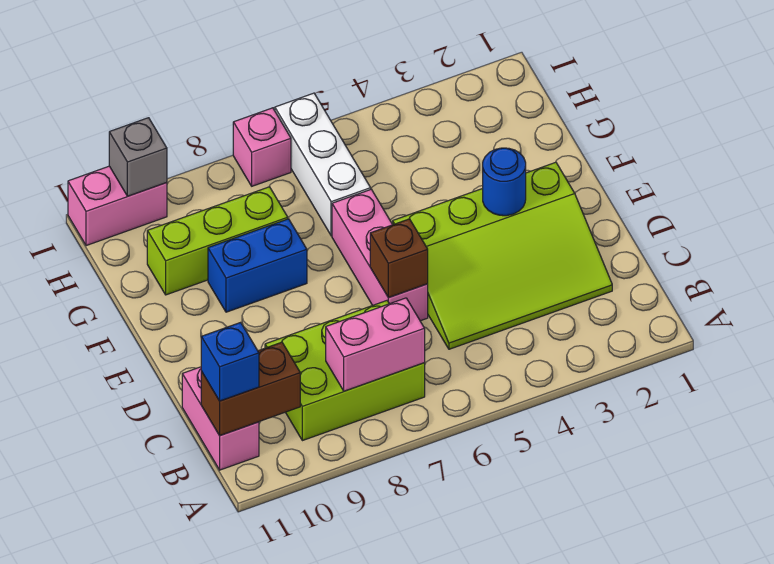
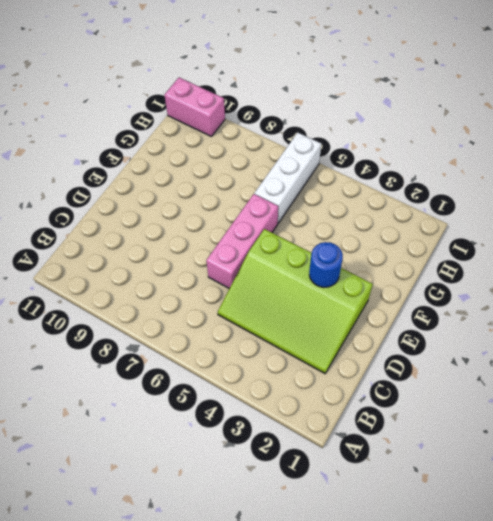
none -> lime 2x3 brick [265,301,425,441]
none -> pink 1x2 brick [182,367,259,470]
none -> blue 1x2 brick [208,219,307,312]

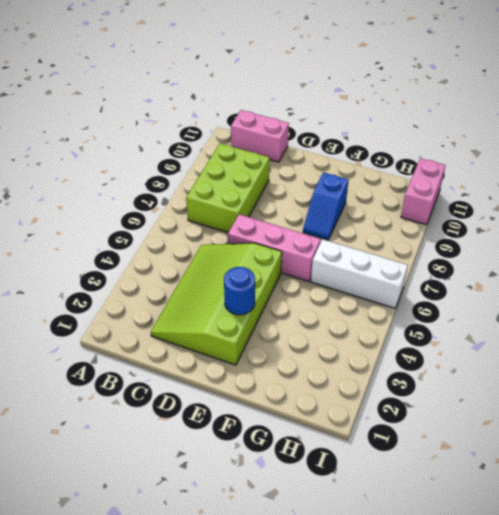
blue 1x2 slope [303,172,349,240] -> blue 1x2 brick [208,219,307,312]
none -> lime 1x3 brick [147,187,288,295]
none -> pink 1x1 brick [233,108,291,186]
none -> pink 1x2 brick [326,298,425,391]

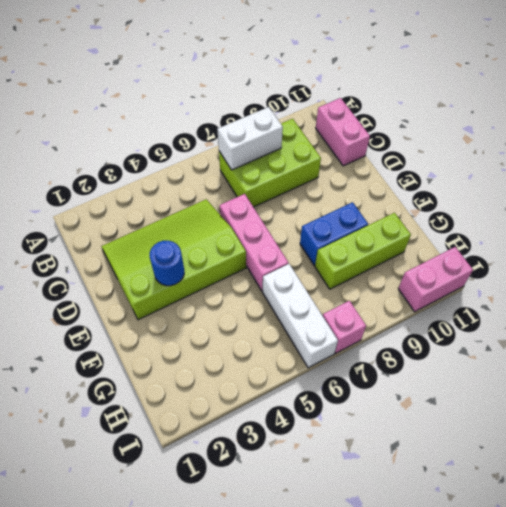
white 1x2 brick [217,107,283,170] -> pink 1x2 brick [326,298,425,391]
none -> brown 1x2 brick [201,342,300,436]
none -> brown 1x1 brick [370,219,428,298]
none -> grey 1x1 brick [109,118,167,196]

